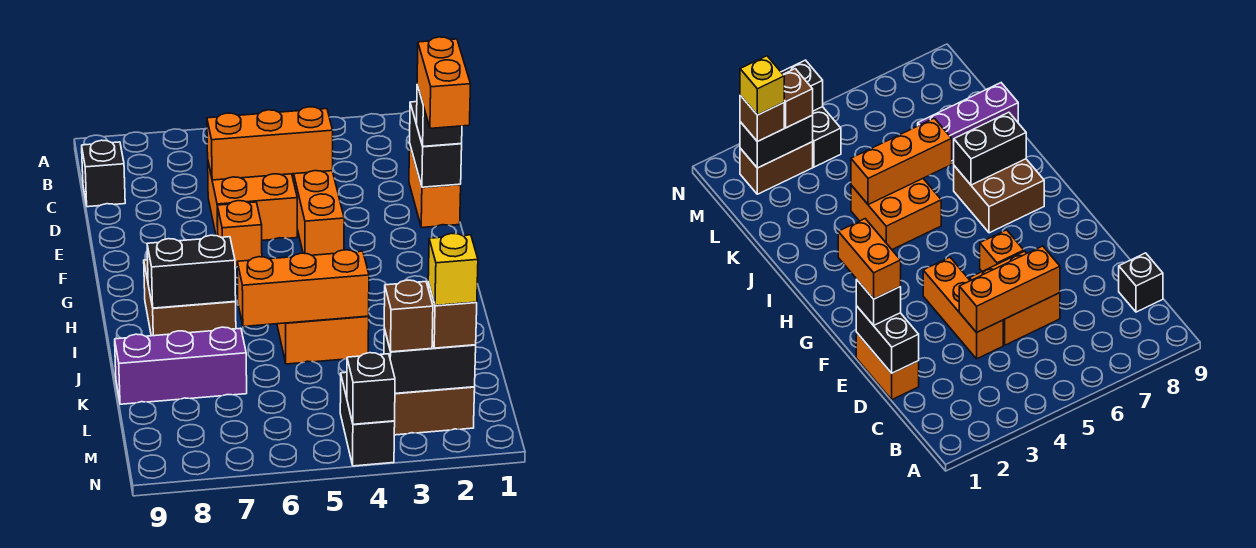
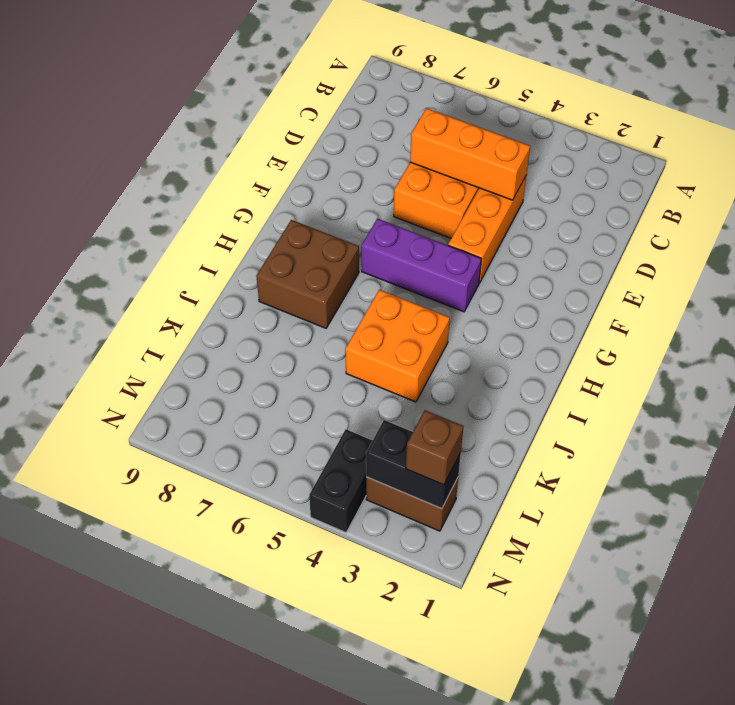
purple 1x3 brick [361,219,481,312] -> purple 1x3 brick moved to [115,327,247,404]
none -> black 1x1 brick [82,140,125,207]
none -> orange 1x2 brick [409,146,461,228]
none -> orange 1x1 brick [217,201,262,267]

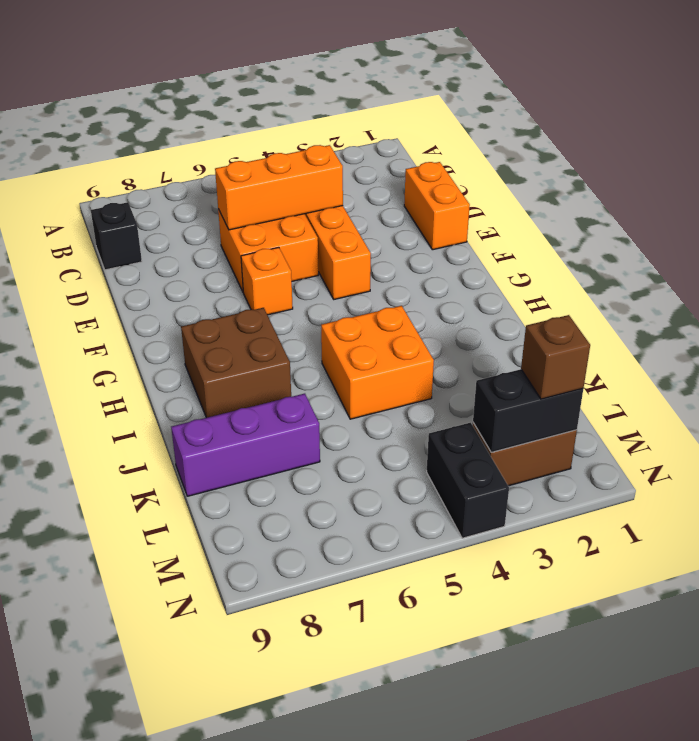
none -> black 1x2 brick [410,102,462,187]
none -> black 1x2 brick [147,235,236,308]
none -> orange 1x3 brick [237,250,369,327]

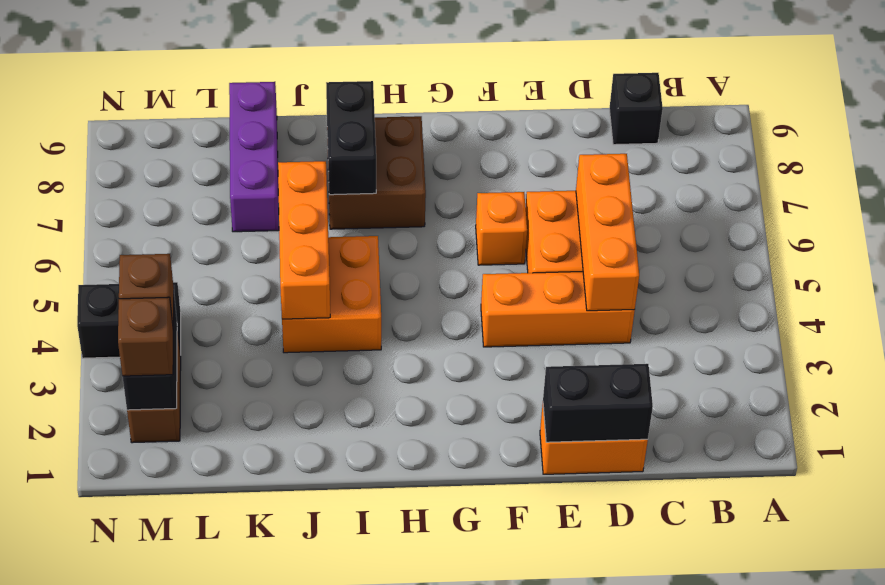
none -> black 1x1 brick [347,353,395,424]
none -> black 1x1 brick [417,85,462,146]
none -> orange 1x2 brick [417,37,471,128]

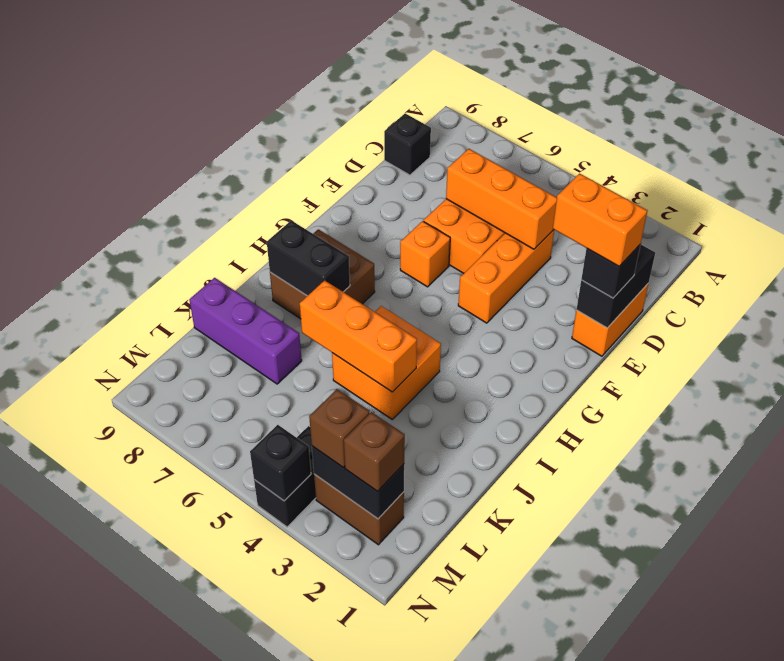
orange 1x2 brick [553,174,648,266] -> orange 1x2 brick turned to [417,37,471,128]
none -> yellow 1x1 brick [428,233,478,306]

